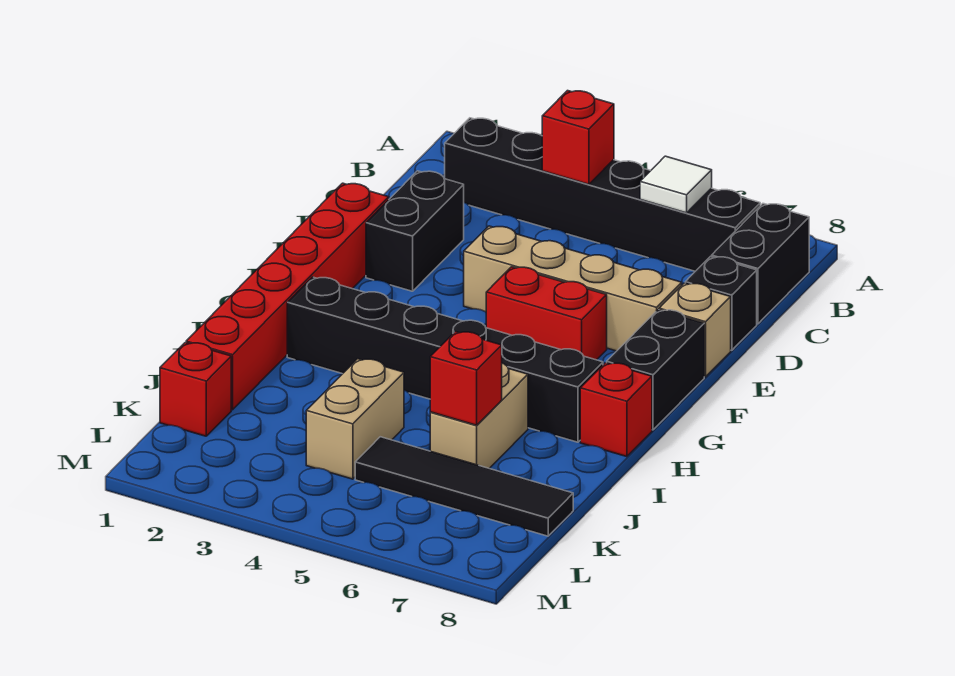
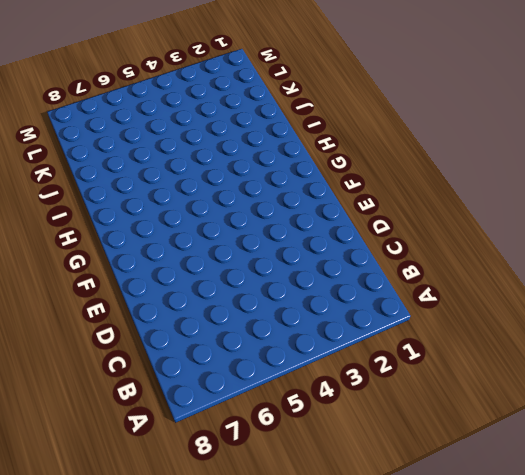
none -> black 1x6 brick [445,118,760,271]
none -> black 1x2 brick [712,204,809,324]
none -> black 1x2 brick [366,171,464,291]

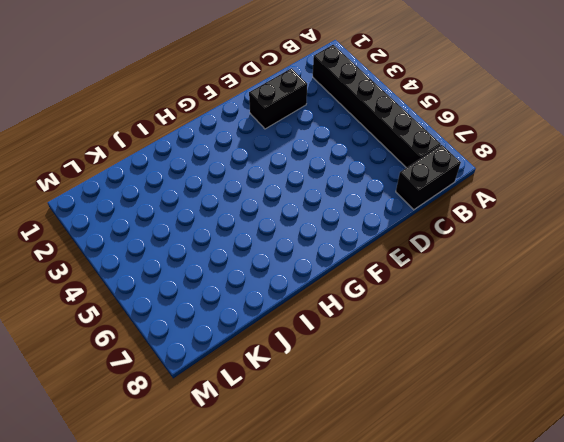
none -> black 1x1 brick [685,257,757,350]
none -> red 1x6 brick [186,183,389,410]
none -> tan 1x4 brick [464,226,682,351]

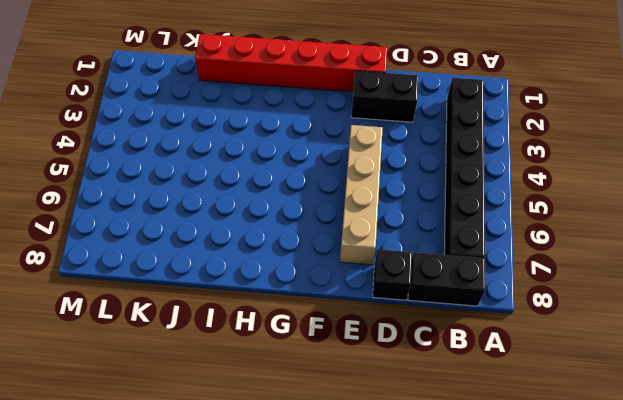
none -> tan 1x1 brick [659,283,731,377]
none -> red 1x2 brick [486,267,607,360]
none -> black 1x2 brick [607,310,704,430]

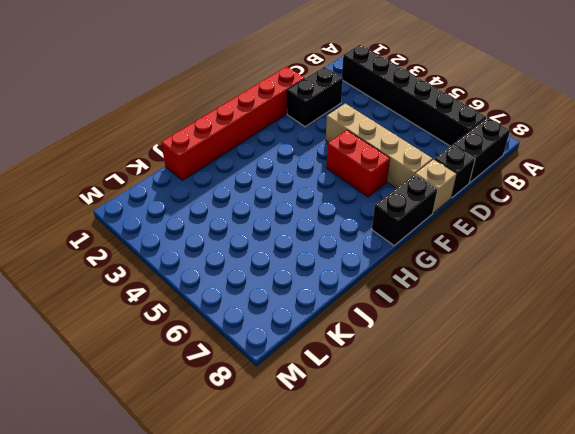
none -> black 1x6 brick [287,277,603,442]
none -> red 1x1 brick [580,363,652,457]
none -> tan 1x2 brick [430,363,528,468]

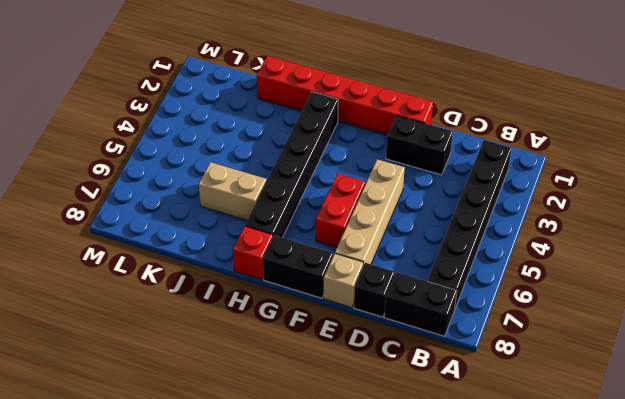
none -> tan 1x2 brick [306,359,404,479]
none -> red 1x1 brick [160,343,231,436]
none -> black 1x4 tile [355,437,573,536]

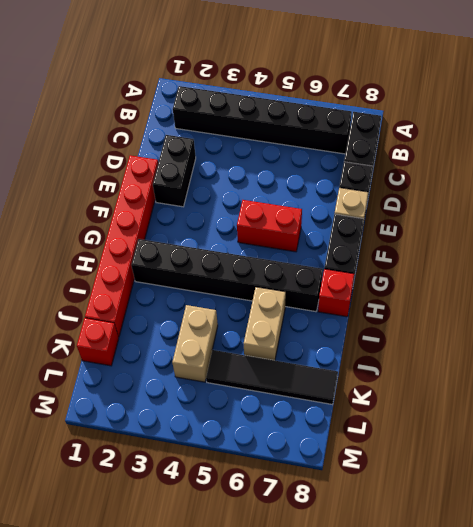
none -> tan 1x4 brick [464,226,682,351]
none -> red 1x1 brick [542,91,614,184]
none -> white 1x1 tile [640,156,712,213]

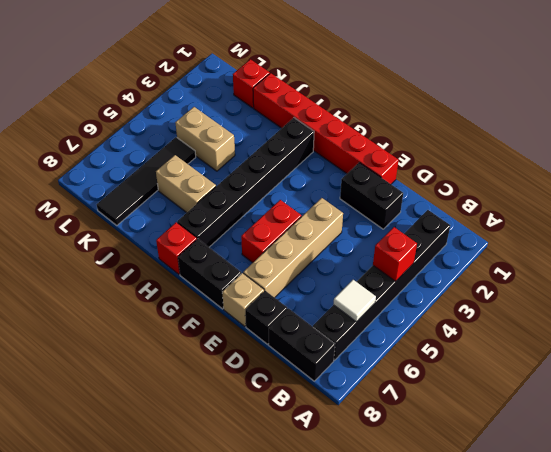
none -> red 1x1 brick [430,331,502,425]

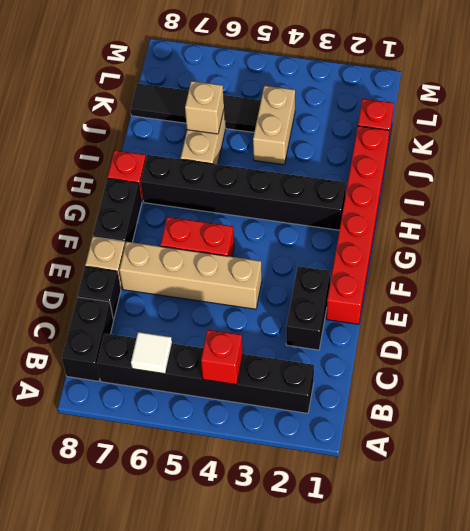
tan 1x1 brick [185,81,224,134] -> red 1x1 brick [430,331,502,425]

